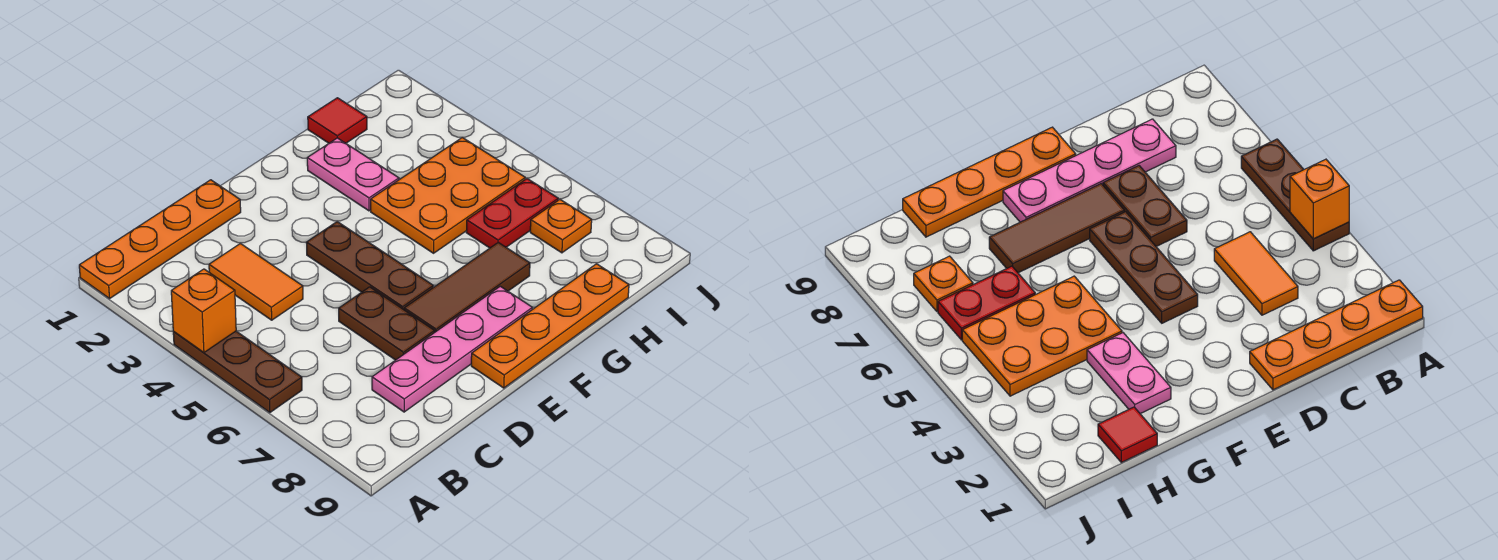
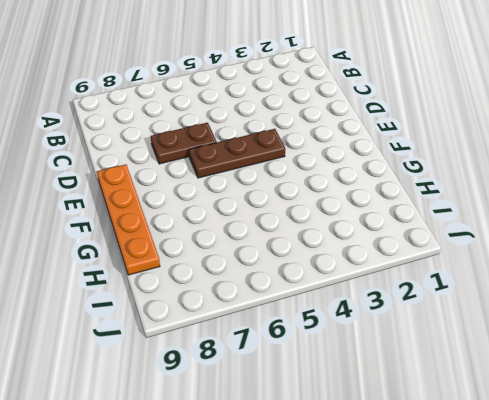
none -> orange 1x4 plate [79,180,241,299]
none -> brown 1x3 plate [173,331,302,413]
none -> orange 1x2 tile [209,244,303,320]

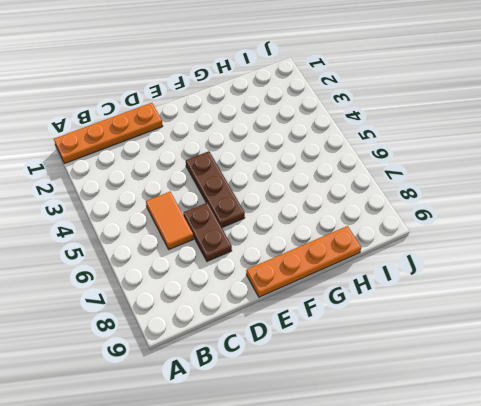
orange 1x2 tile [146,192,193,249] -> orange 1x2 tile moved to [209,244,303,320]
none -> brown 1x3 plate [173,331,302,413]
none -> pink 1x4 plate [372,286,532,412]
none -> brown 1x3 tile [404,242,530,332]

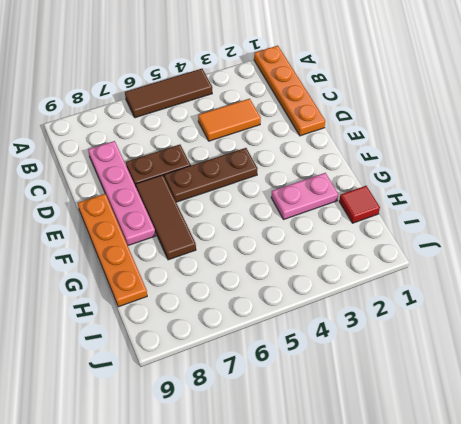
brown 1x3 tile [125,69,212,118] -> brown 1x3 plate [173,331,302,413]
none -> orange 2x3 plate [371,137,525,253]
none -> red 1x2 plate [466,179,558,248]
none -> orange 1x1 plate [530,200,592,253]

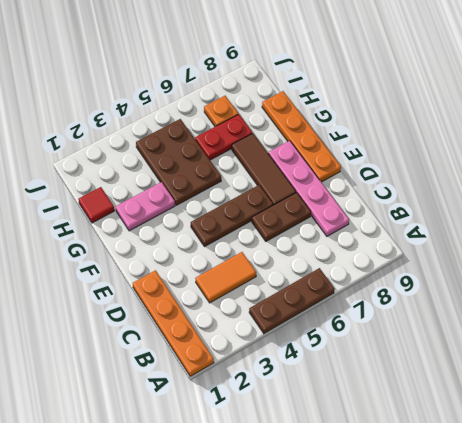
brown 2x3 plate [136,119,221,205] -> orange 2x3 plate [371,137,525,253]
red 1x2 plate [195,114,252,160] -> red 1x2 plate turned to [466,179,558,248]
none -> orange 1x1 brick [171,269,236,353]

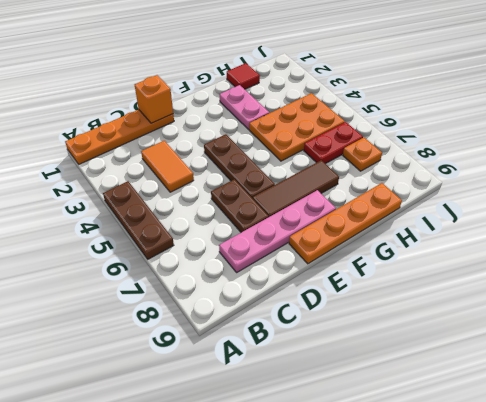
orange 1x1 brick [135,75,173,123] -> orange 1x1 brick moved to [171,269,236,353]

